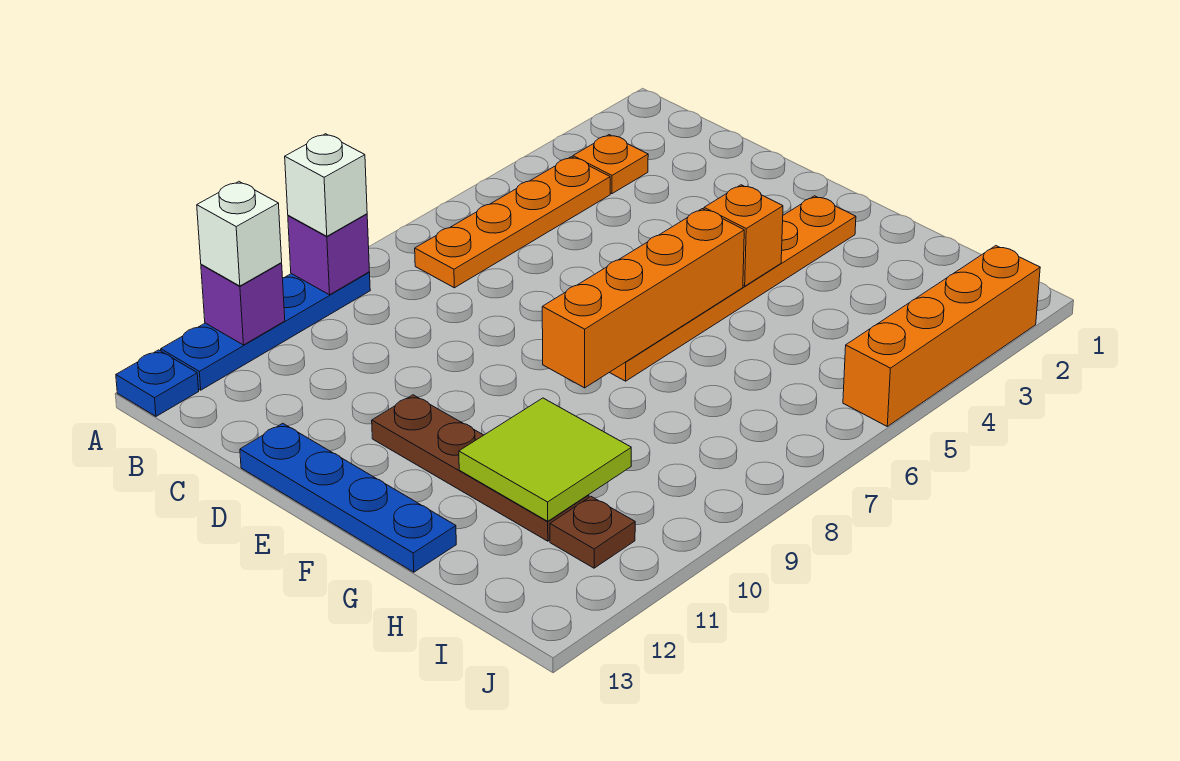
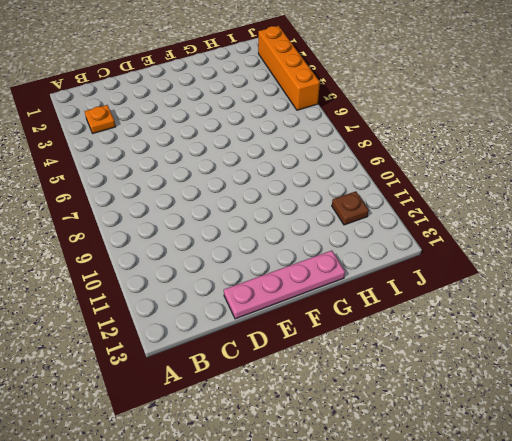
pink 1x4 plate [224,250,345,319] -> blue 1x4 plate [240,423,456,572]
none -> blue 1x4 plate [161,272,370,390]
none -> blue 1x1 plate [116,350,199,416]
none -> orange 1x4 plate [415,157,610,288]

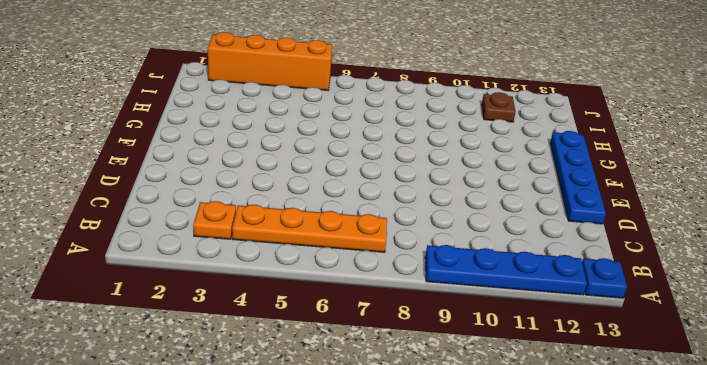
none -> brown 1x4 plate [372,395,589,541]
none -> orange 1x6 plate [609,196,856,381]
none -> purple 1x1 brick [288,214,369,295]

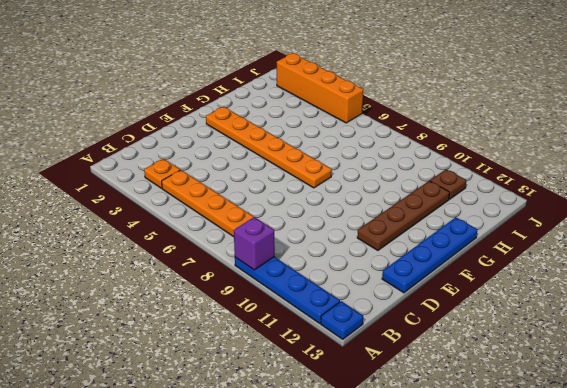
none -> purple 1x1 brick [201,263,285,345]
none -> orange 1x1 brick [704,185,783,286]
none -> orange 1x4 brick [542,209,744,388]

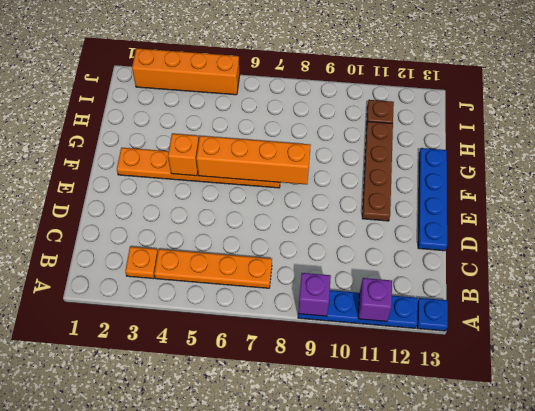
none -> lime 2x2 tile [459,398,631,521]
none -> white 1x1 brick [285,134,367,236]
none -> white 1x1 brick [197,182,282,286]

